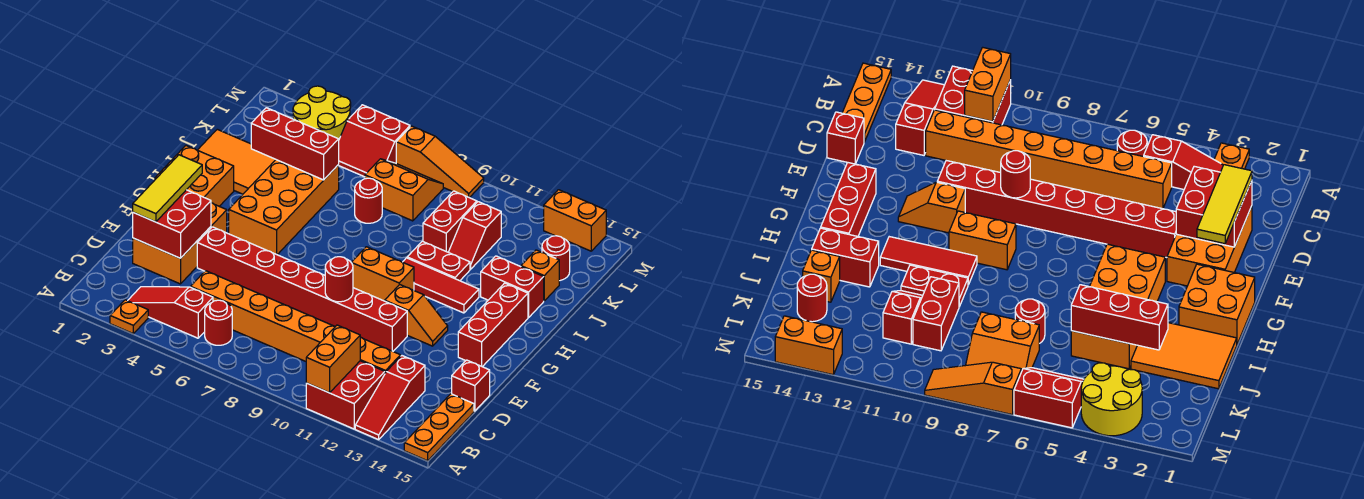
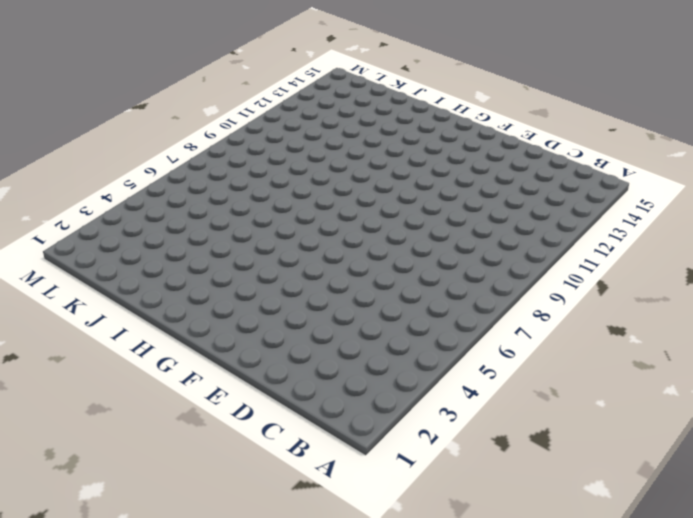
none -> orange 1x1 plate [110,300,148,334]
none -> red 2x2 brick [306,361,385,429]
none -> red 1x3 slope [355,356,425,440]
none -> orange 1x3 plate [404,394,474,461]

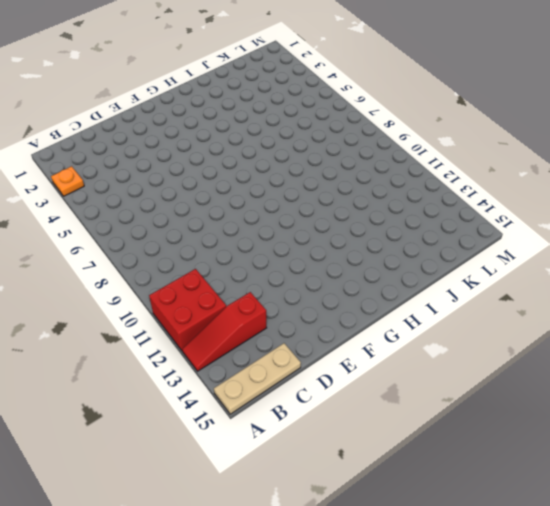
tan 1x3 plate [214,343,301,414] -> orange 1x3 plate [404,394,474,461]
none -> red 1x3 slope [128,287,213,338]
none -> red 1x1 round brick [205,300,232,345]
none -> orange 1x8 brick [191,271,401,373]
none -> orange 2x3 brick [133,203,227,284]

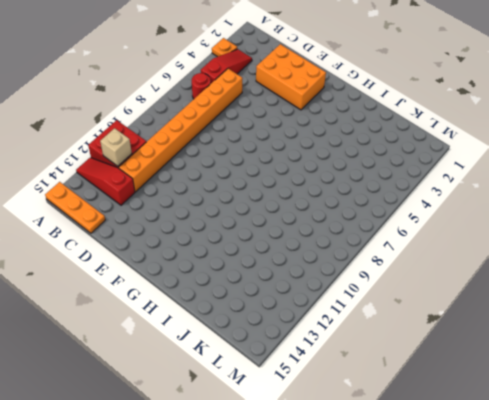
tan 1x1 brick [100,128,132,166] -> none
none -> red 1x1 brick [452,360,490,411]
none -> red 1x8 brick [197,227,407,351]
none -> orange 1x2 slope [385,285,448,346]
none -> red 1x3 brick [458,283,528,367]

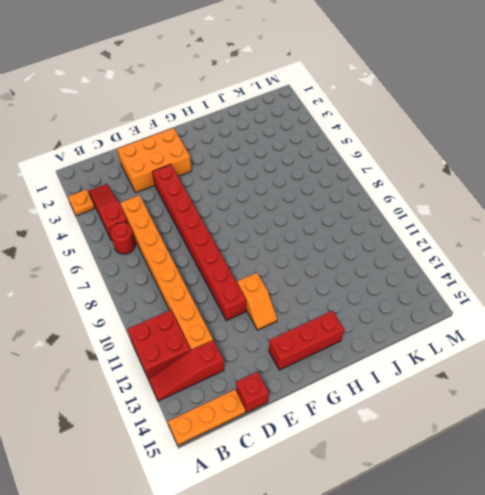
none -> orange 2x2 brick [155,146,234,206]
none -> orange 2x4 brick [229,160,339,255]
none -> orange 1x2 brick [351,247,414,301]
none -> red 1x3 tile [403,258,479,313]

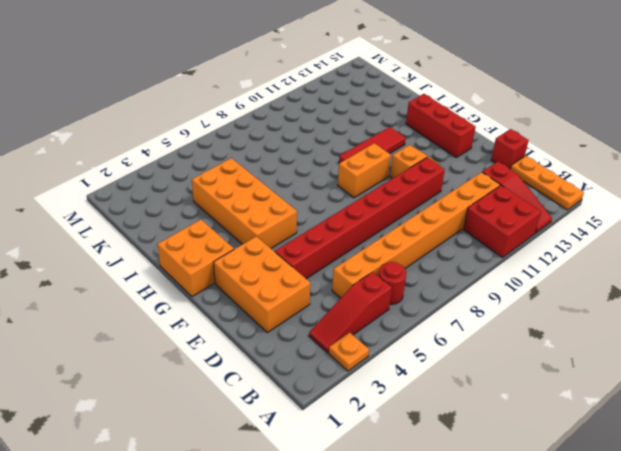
none -> orange 2x3 tile [198,129,276,194]
none -> red 1x2 plate [407,241,470,281]
none -> red 1x2 brick [481,256,544,318]
none -> red 1x1 round brick [355,178,382,223]

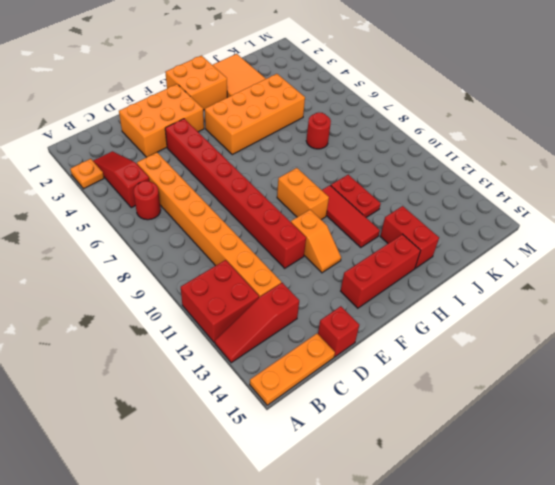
none -> red 1x2 brick [423,191,477,252]
none -> red 1x2 slope [448,202,501,269]
none -> orange 1x1 brick [521,250,559,301]
none -> orange 2x2 slope [365,159,443,221]

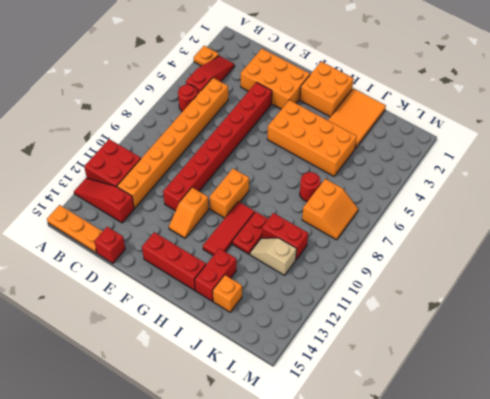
tan 1x2 slope [250,238,297,275] -> red 1x2 slope [448,202,501,269]
none -> red 1x1 round brick [542,236,570,281]
none -> yellow 2x2 round brick [293,86,351,139]
none -> red 2x2 slope [338,105,410,177]
none -> orange 1x3 slope [396,126,484,198]

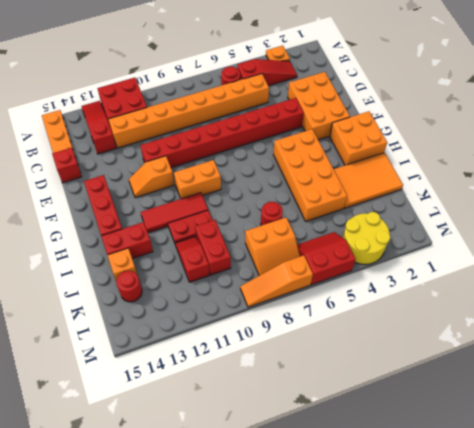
none -> orange 1x2 brick [544,190,606,251]
none -> orange 1x2 brick [306,325,360,393]
none -> red 2x2 brick [133,190,211,258]
none -> red 1x1 round brick [325,257,353,302]

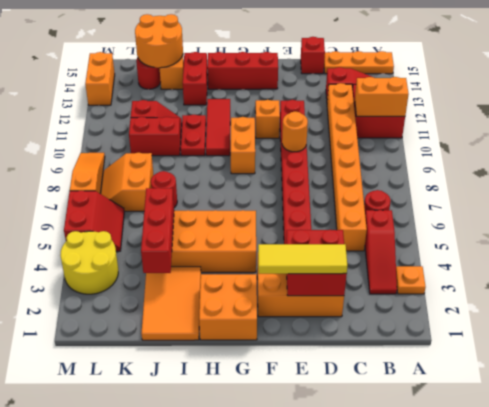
orange 1x1 round brick [282,111,308,152] -> red 1x1 round brick [325,257,353,302]
orange 2x2 round brick [135,14,183,68] -> none

